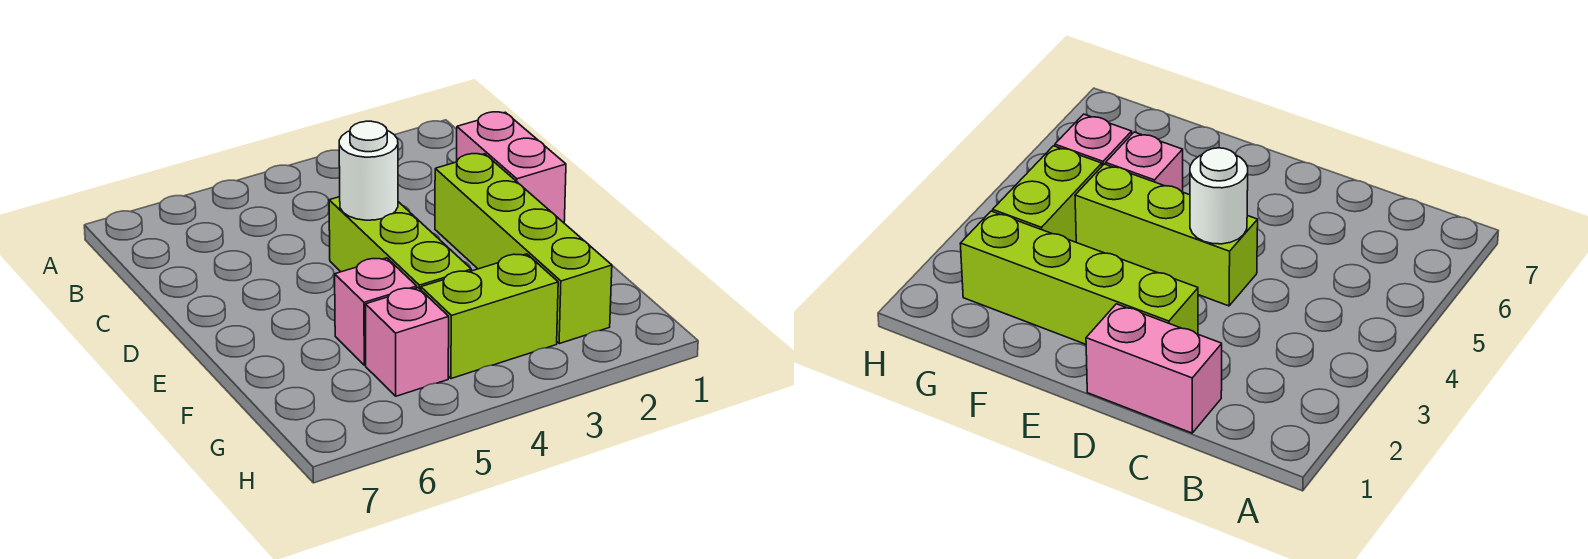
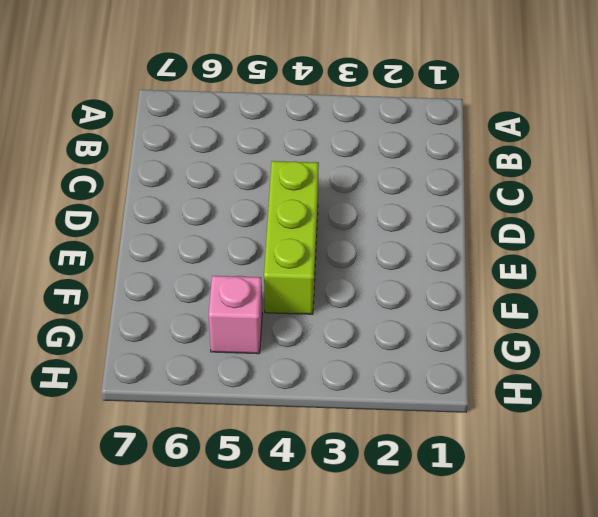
none -> pink 1x2 brick [457,112,566,223]
none -> lime 1x4 brick [435,154,612,344]

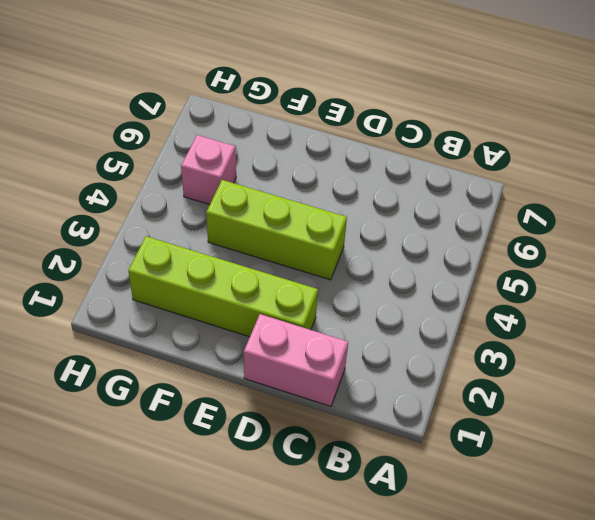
none -> pink 1x1 brick [335,258,417,365]
none -> lime 1x2 brick [421,254,558,379]

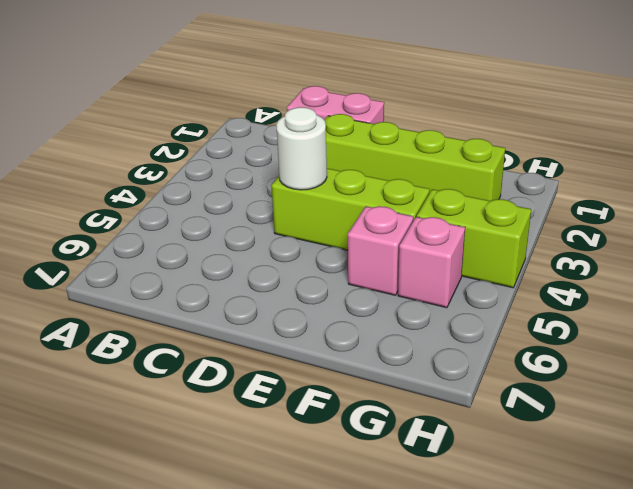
lime 1x2 brick [417,189,531,288] -> lime 1x2 brick turned to [421,254,558,379]

